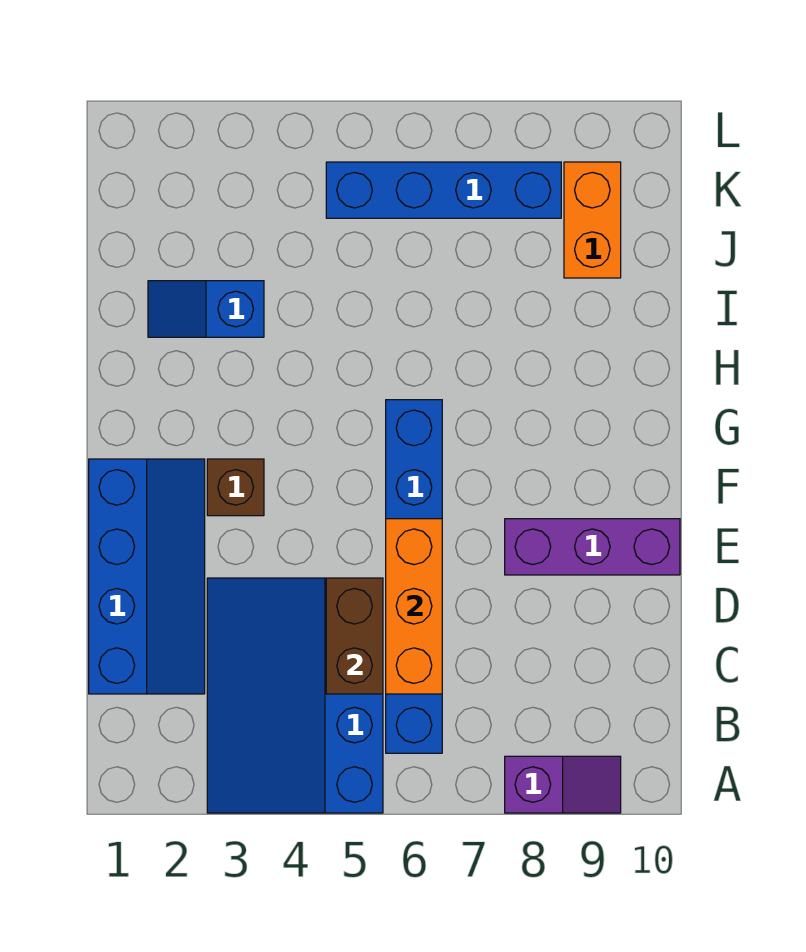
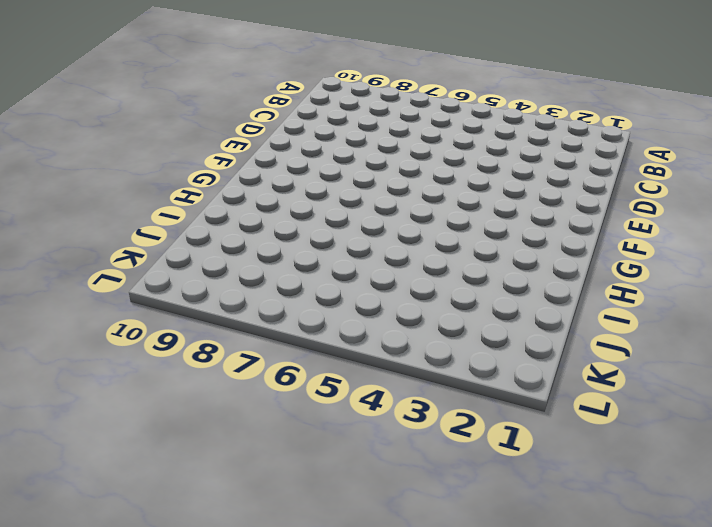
none -> blue 3x4 slope [207,578,383,813]
none -> purple 1x2 slope [505,756,621,813]

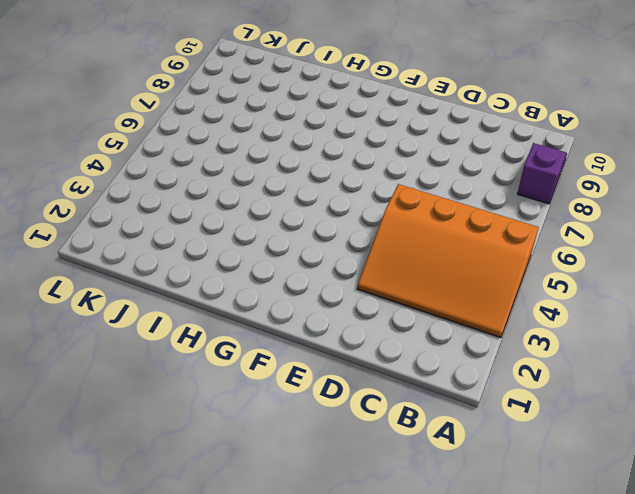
orange 3x4 slope [357,184,539,338] -> blue 3x4 slope [207,578,383,813]
none -> blue 1x6 brick [386,400,442,753]
none -> blue 2x4 slope [89,459,205,694]

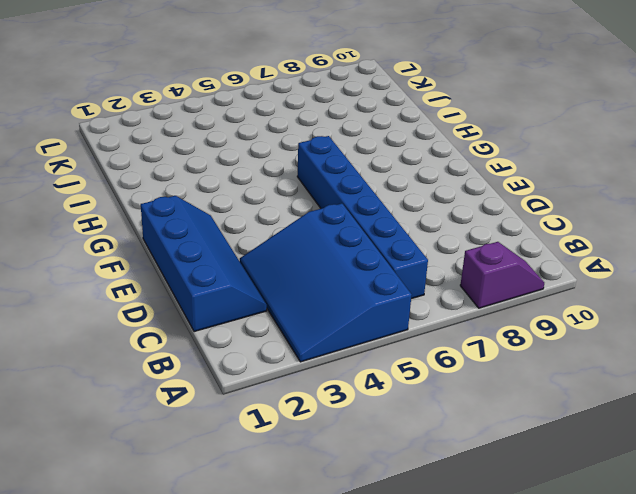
none -> purple 1x3 brick [505,519,680,575]
none -> brown 1x1 brick [207,459,264,516]

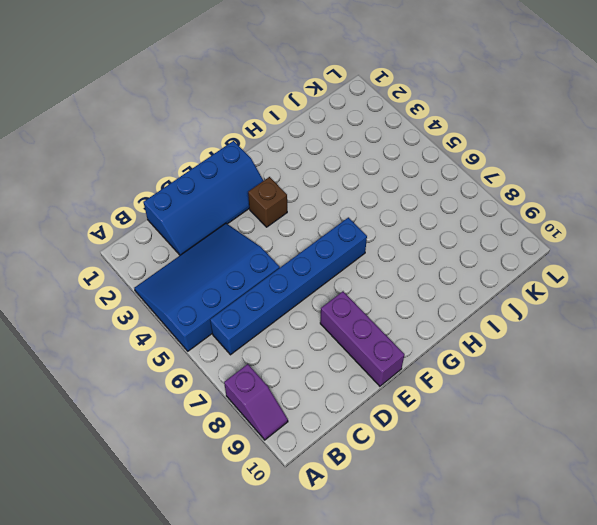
none -> blue 1x2 slope [148,281,264,337]
none -> orange 1x2 brick [564,162,621,278]

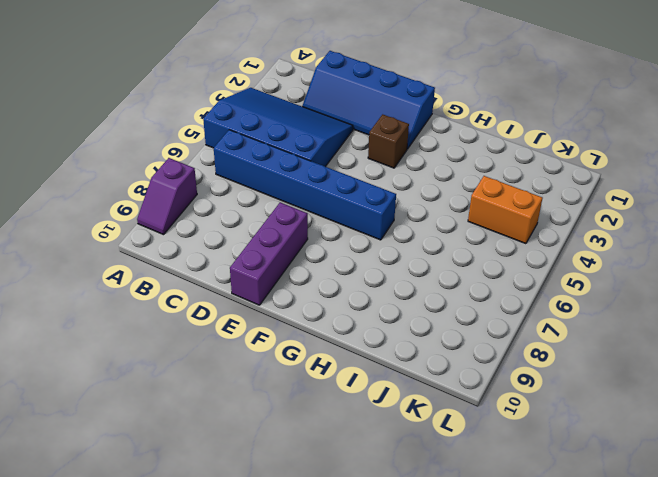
orange 1x2 brick [468,176,543,244] -> orange 1x2 brick moved to [564,162,621,278]
none -> blue 1x2 slope [148,281,264,337]
none -> blue 1x4 brick [326,162,561,218]

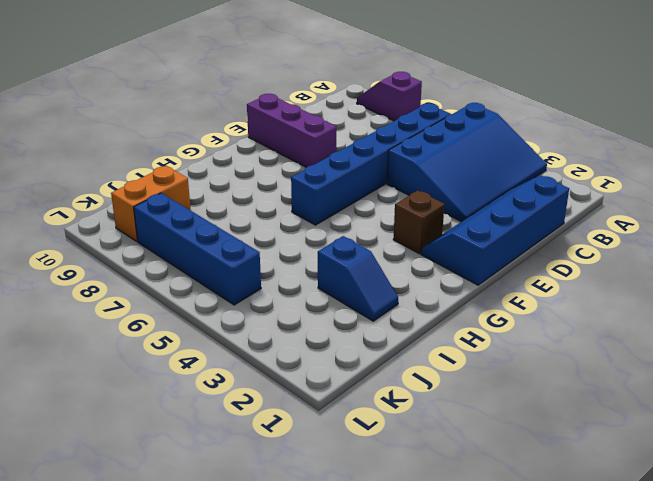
none -> brown 1x2 brick [326,578,383,694]
none -> orange 1x3 brick [386,519,442,694]

